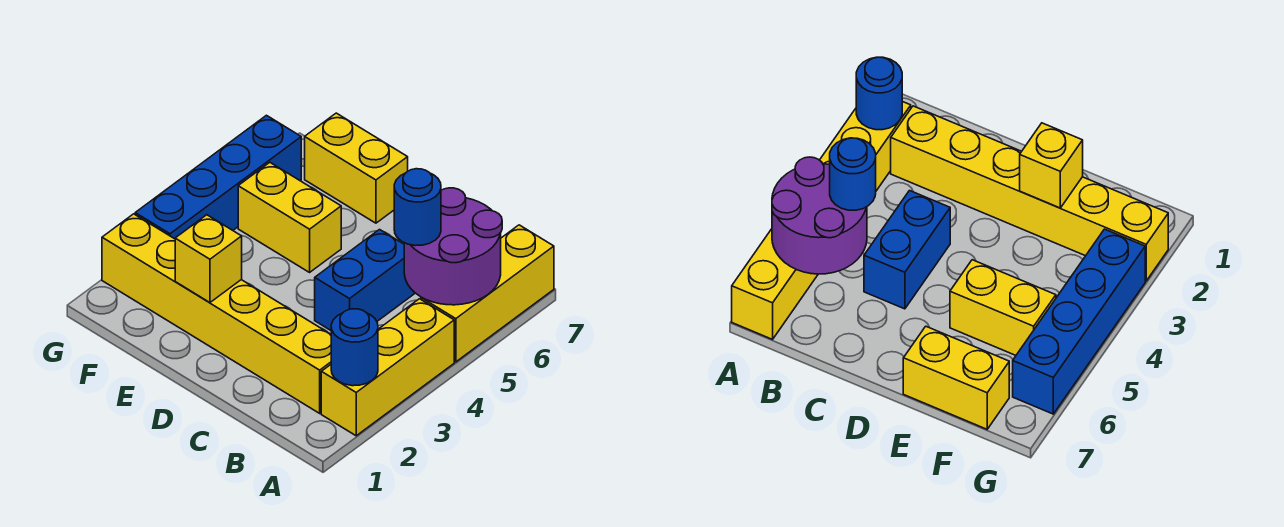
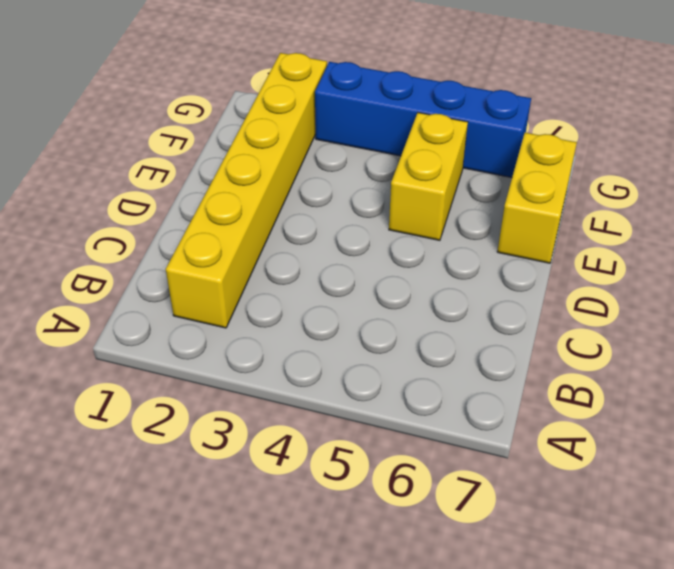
none -> yellow 1x3 brick [321,299,454,436]
none -> yellow 1x3 brick [421,225,554,362]

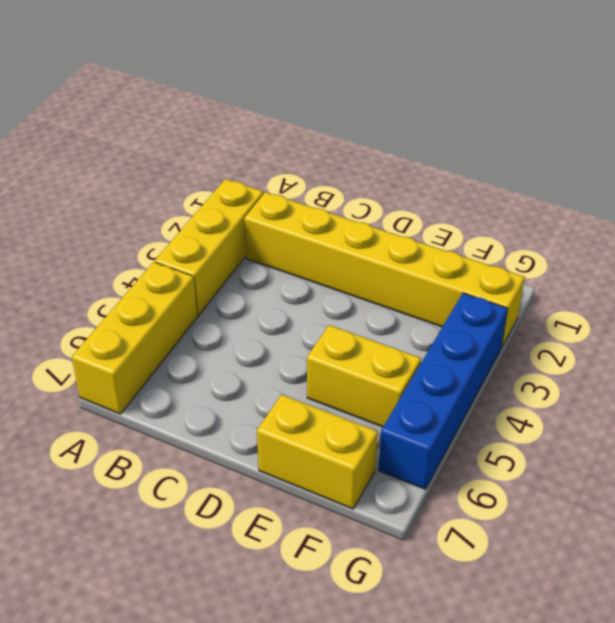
none -> blue 1x2 brick [315,230,414,330]
none -> blue 1x1 round brick [331,309,378,386]

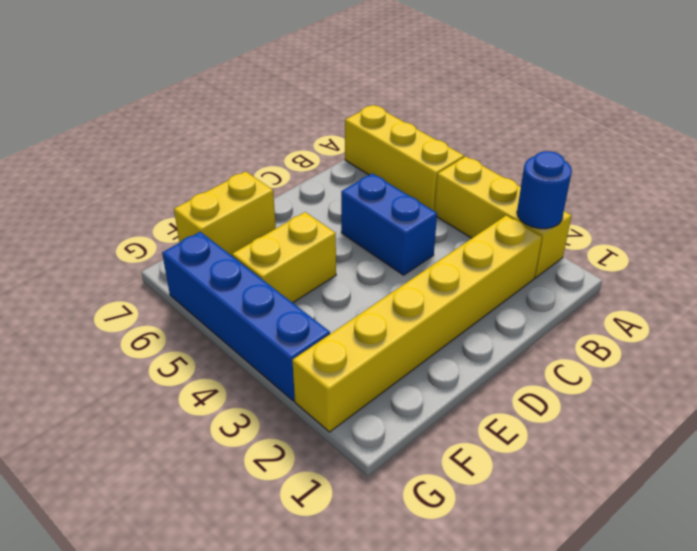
none -> purple 2x2 round brick [404,188,502,305]
none -> yellow 1x1 brick [175,215,242,302]

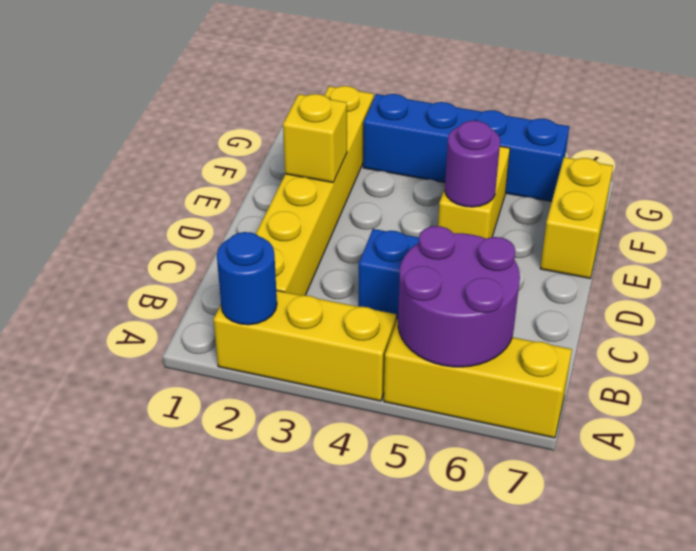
purple 1x1 round brick [445,121,500,207] -> none
none -> blue 1x1 round brick [394,169,441,246]

